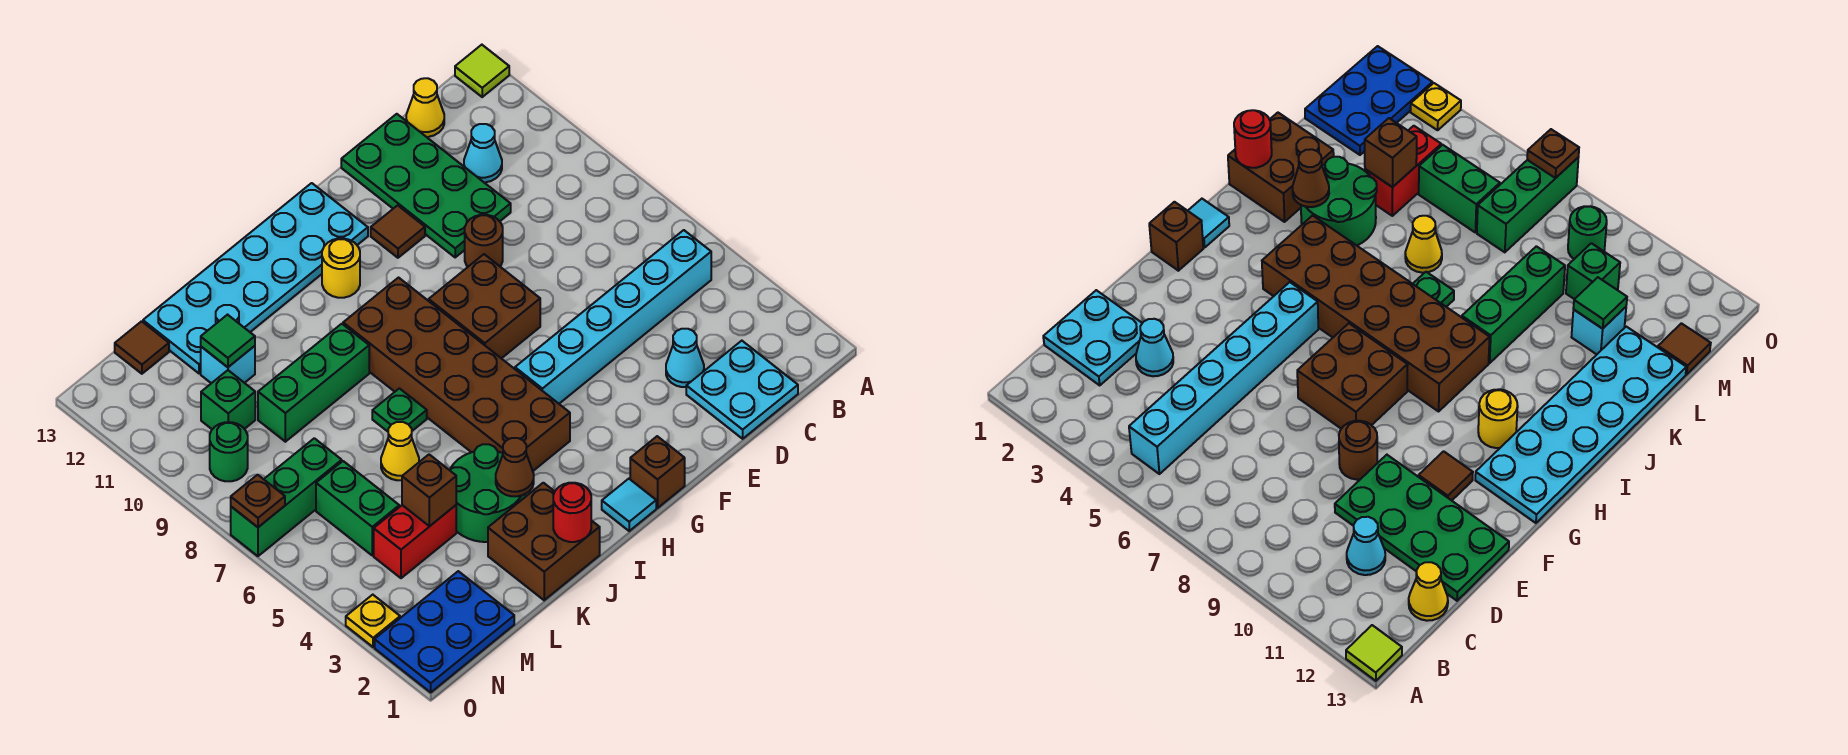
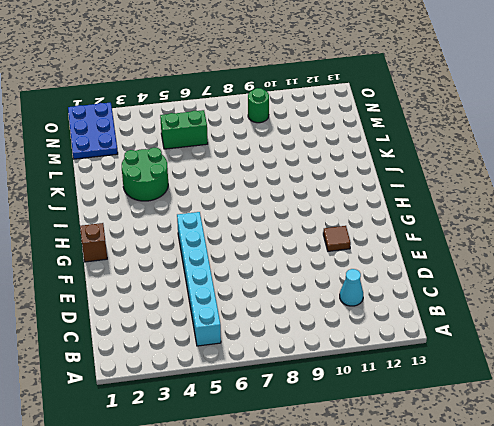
none -> lime 1x1 tile [455,45,509,97]
none -> cyan 2x2 plate [686,341,798,439]
none -> yellow 1x1 cone [406,78,444,137]
none -> cyan 1x1 cone [666,329,704,387]

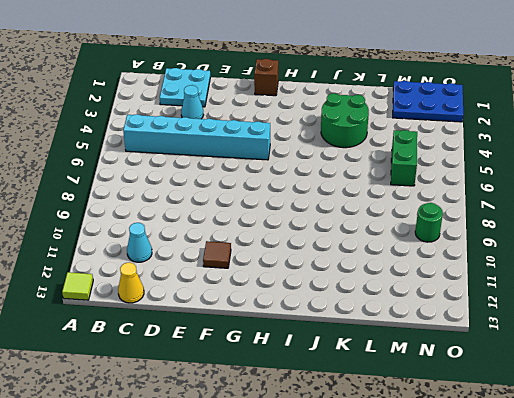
none -> green 2x4 plate [341,114,511,257]
none -> brown 1x1 round brick [465,215,503,267]
none -> brown 2x2 brick [429,254,540,359]
none -> cyan 2x6 plate [143,183,368,373]

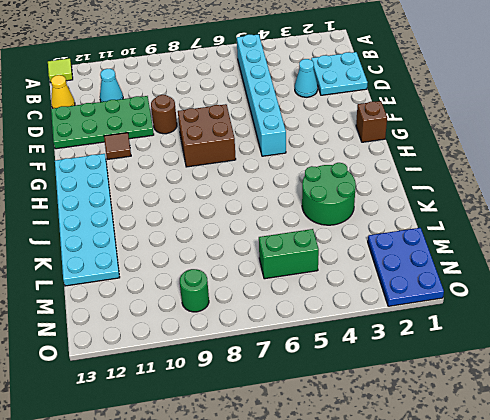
none -> cyan 1x1 tile [602,479,656,531]
none -> brown 2x6 brick [343,278,570,471]
none -> yellow 1x1 round brick [322,238,360,298]
none -> brown 2x2 brick [488,483,600,600]

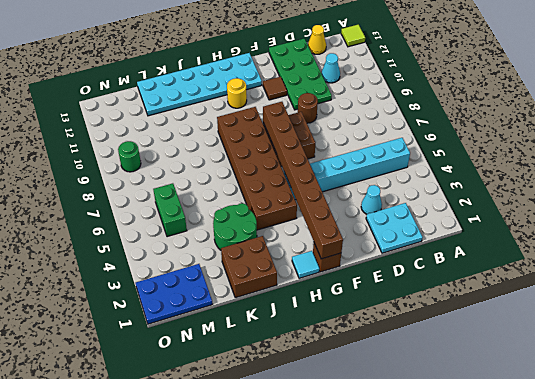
brown 1x8 brick [263,102,343,259] -> none
none -> green 1x1 plate [372,388,427,432]
none -> green 1x3 brick [258,324,369,442]
none -> yellow 1x1 cone [381,422,419,480]
none -> red 1x2 brick [374,505,456,578]

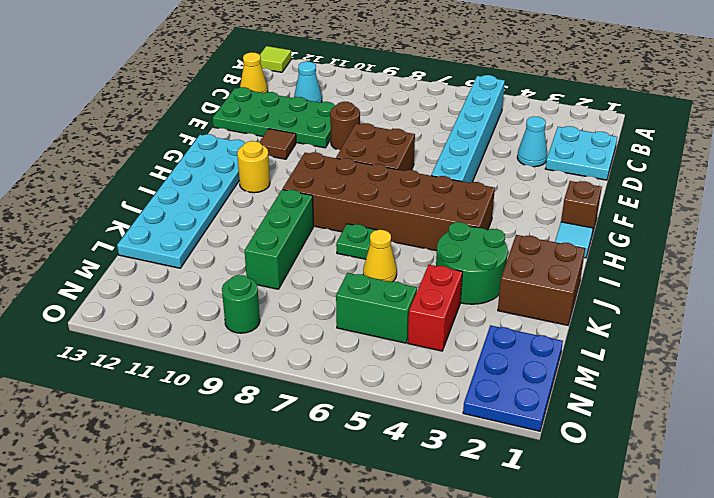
none -> cyan 1x1 brick [201,346,255,383]
none -> green 1x3 brick [231,438,342,556]
none -> green 1x1 brick [201,370,255,429]
none -> brown 1x1 tile [115,321,169,374]

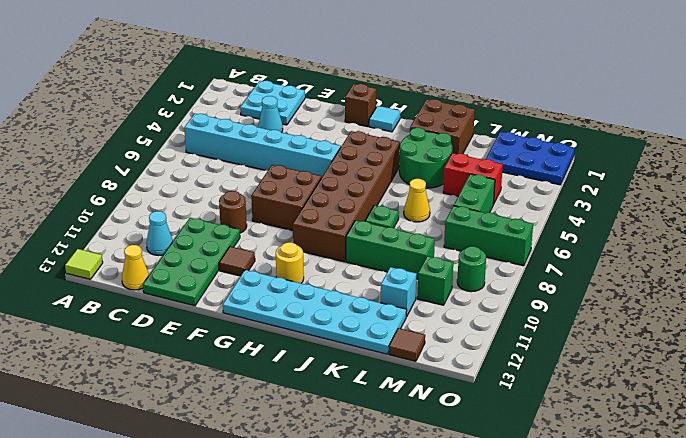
none -> yellow 1x1 plate [346,595,400,647]
none -> red 1x1 round brick [553,483,591,542]
none -> brown 1x1 cone [496,438,534,496]
none -> brown 1x1 brick [402,455,456,526]

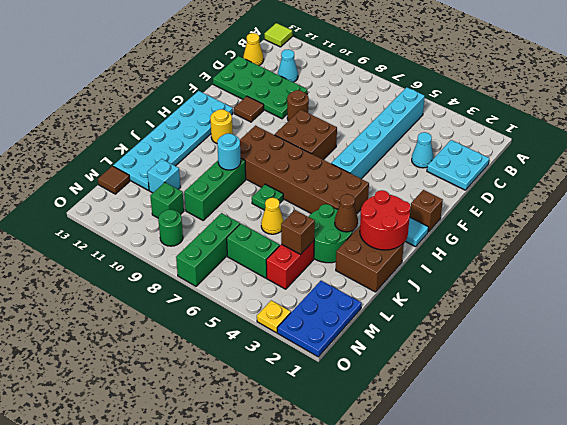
red 2x2 round brick [360,190,411,250] -> red 1x1 round brick [553,483,591,542]
cyan 1x1 round brick [217,134,241,170] -> none
none -> green 1x1 tile [201,315,255,367]
none -> brown 1x1 plate [231,475,285,527]

